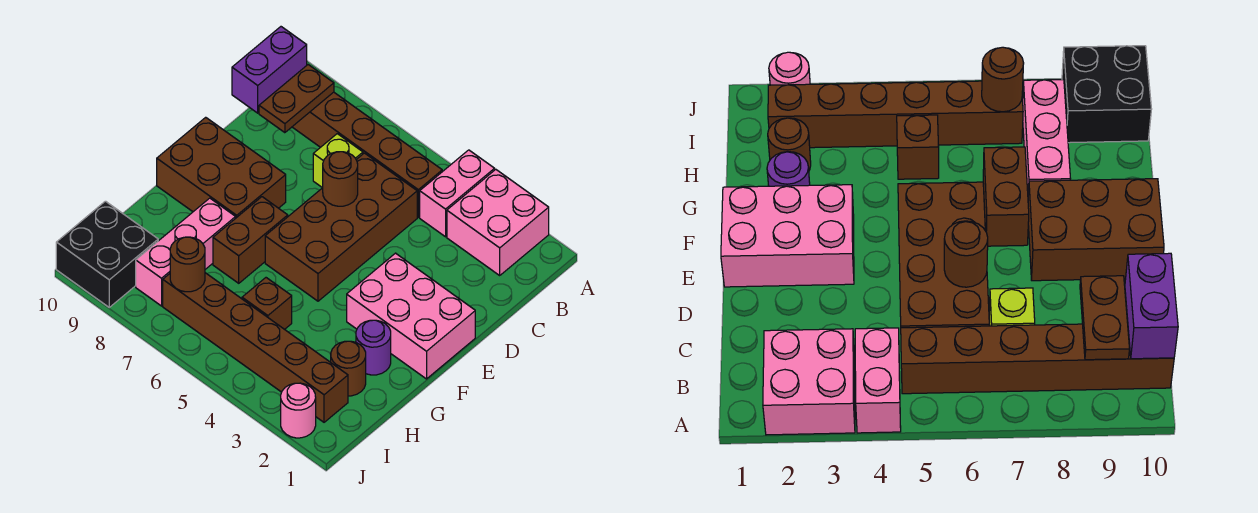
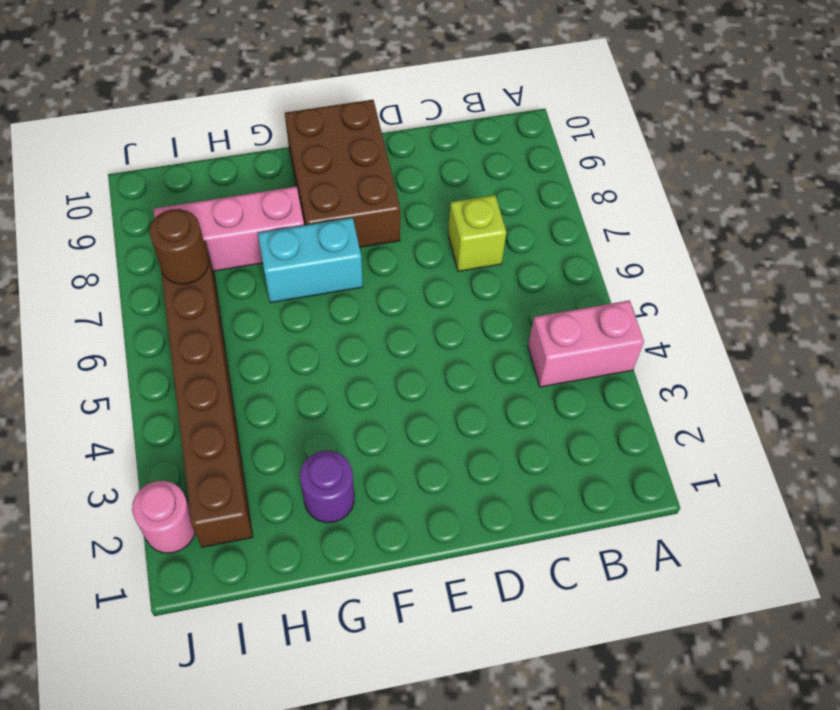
cyan 1x2 brick [258,218,363,303] -> brown 1x2 brick [213,197,288,283]
none -> pink 2x2 brick [447,169,549,275]
none -> brown 1x6 brick [293,92,442,217]
none -> brown 2x4 brick [265,153,417,301]

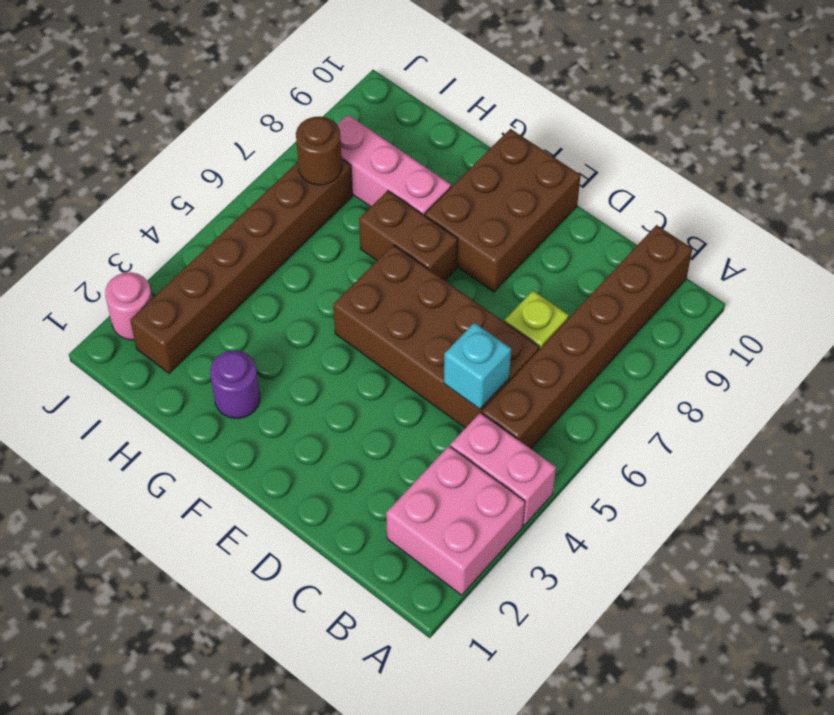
cyan 1x1 brick [444,323,511,409] -> none
none -> pink 2x3 brick [347,253,475,379]
none -> brown 1x1 round brick [331,341,366,396]
none -> brown 1x1 brick [242,278,292,329]

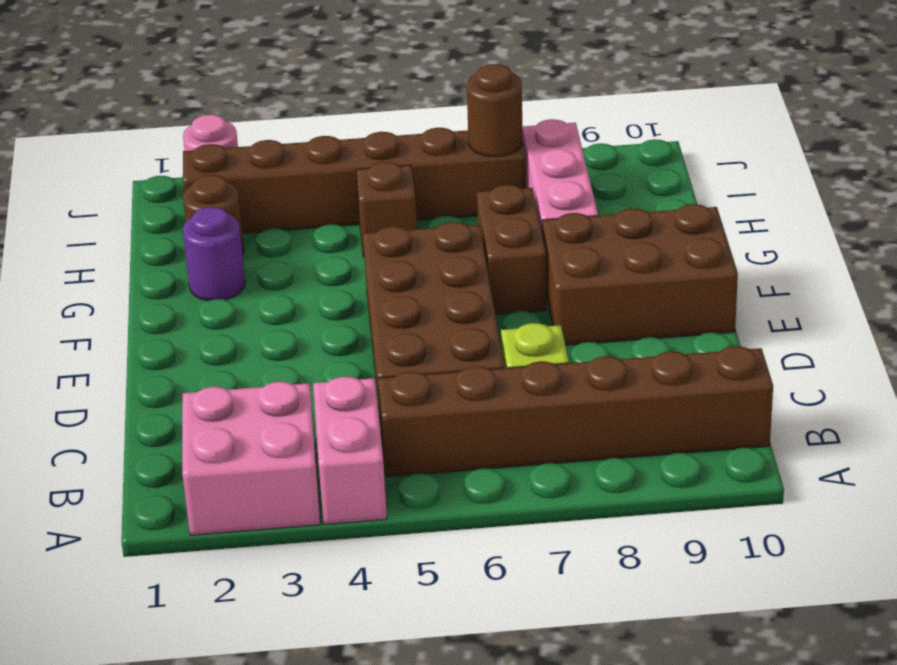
none -> pink 2x3 brick [347,253,475,379]
none -> black 2x2 brick [56,201,158,307]
none -> brown 1x2 plate [259,65,334,133]

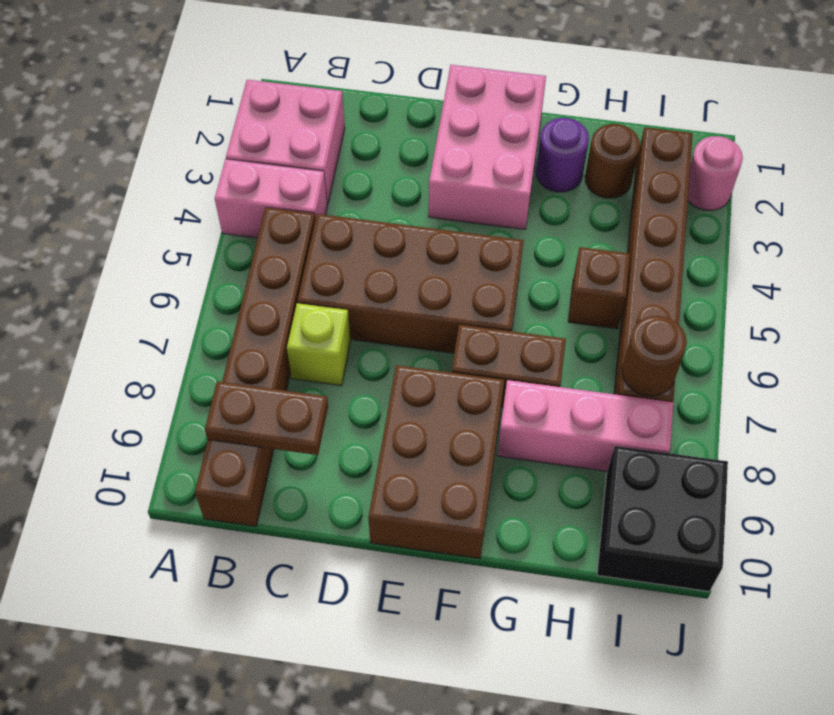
none -> purple 1x2 brick [232,27,307,113]
none -> brown 1x1 round brick [323,152,358,206]

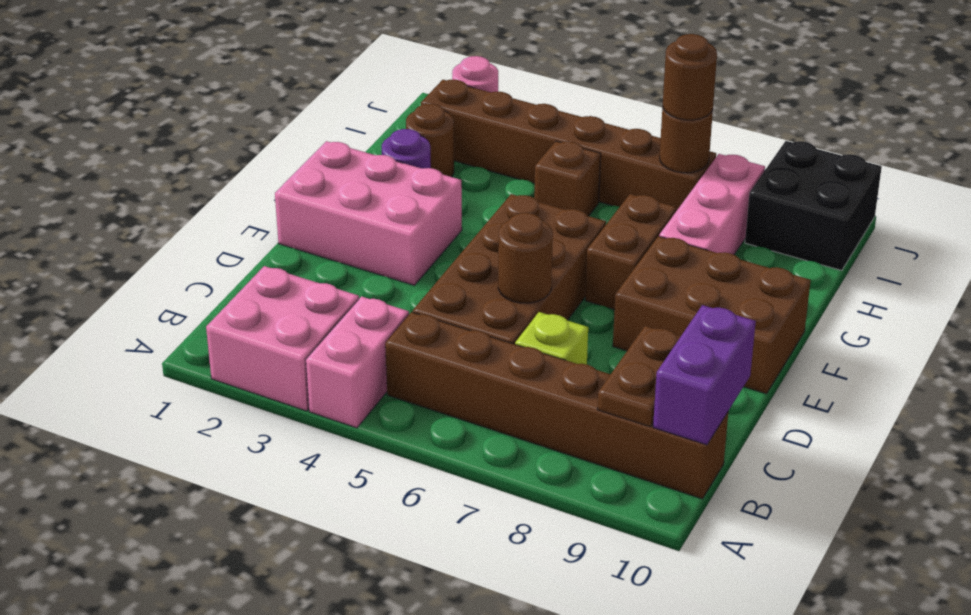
brown 1x1 round brick [663,34,717,120] -> none

